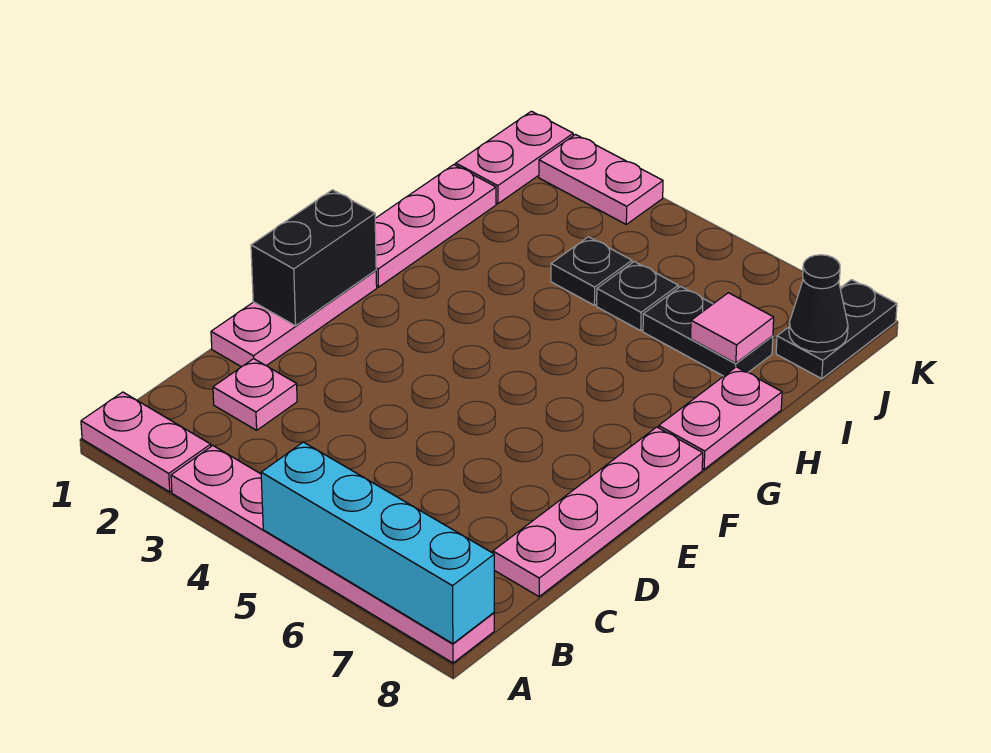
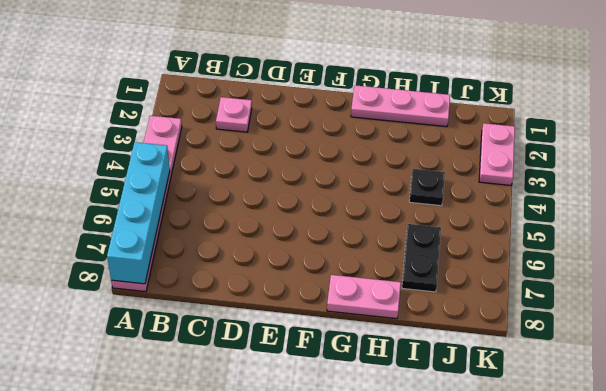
none -> pink 1x2 plate [81,392,211,492]
none -> pink 1x4 plate [493,427,703,596]
none -> pink 1x3 plate [211,270,377,367]

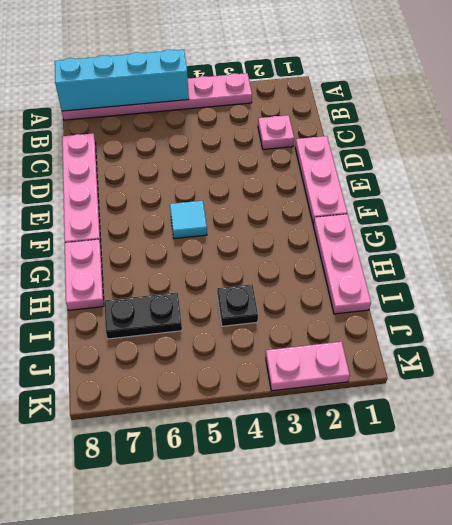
cyan 1x1 tile [170,201,207,239] -> none
none -> pink 1x2 plate [81,392,211,492]
none -> black 1x1 plate [597,262,678,331]
none -> pink 1x2 plate [456,111,573,204]

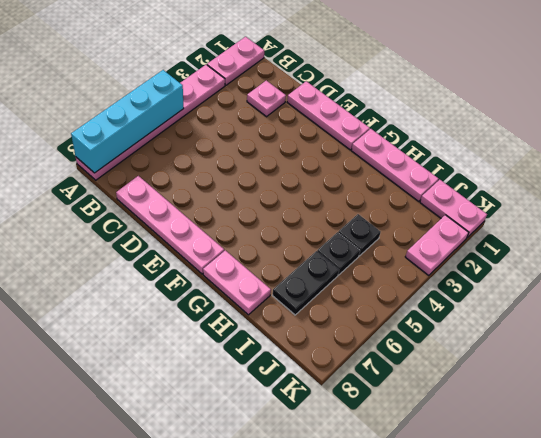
none -> black 1x2 plate [776,280,897,379]
none -> black 1x2 brick [251,190,376,326]
none -> pink 1x1 tile [691,293,774,363]

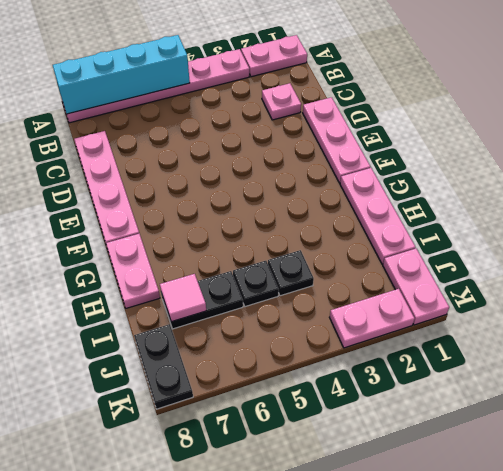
none -> black 1x2 brick [251,190,376,326]
none -> black 1x1 cone [789,255,848,352]

